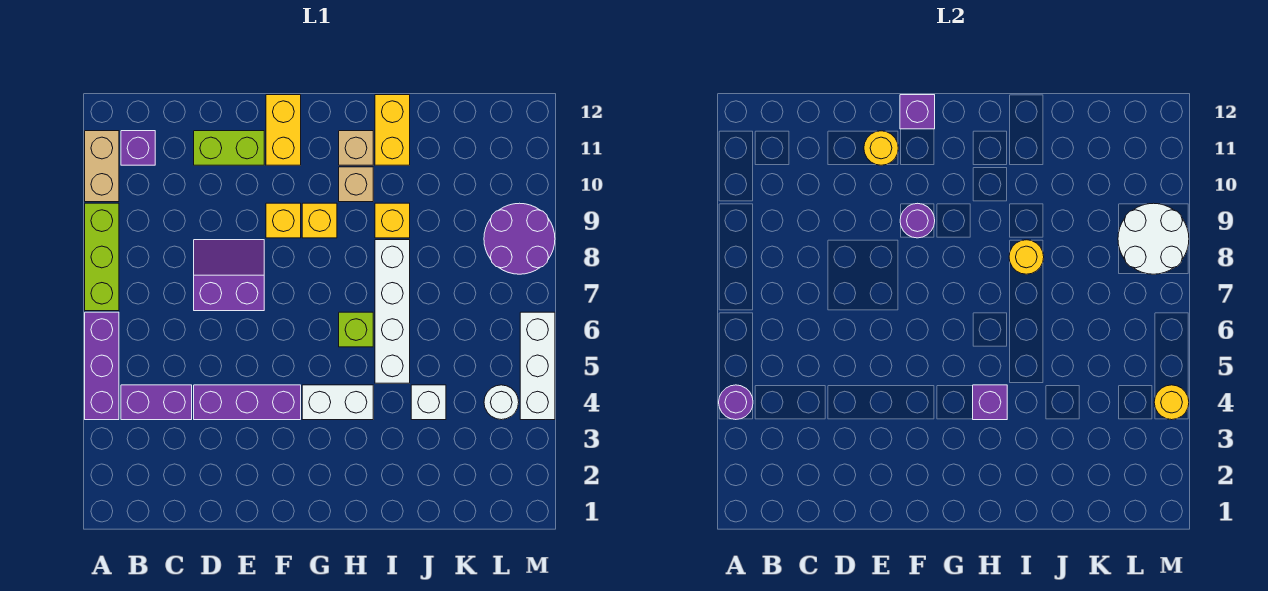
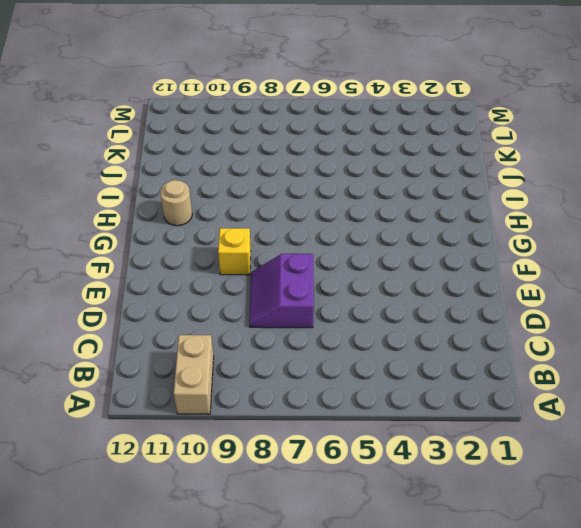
tan 1x2 brick [174,335,214,414] -> tan 1x2 brick turned to [85,131,119,202]
tan 1x1 round brick [160,180,192,226] -> tan 1x1 brick [339,131,373,165]
none -> purple 1x3 brick [85,312,119,420]
none -> lime 1x3 brick [85,203,119,311]
none -> purple 1x2 brick [121,385,192,420]
none -> purple 1x1 brick [121,131,155,165]

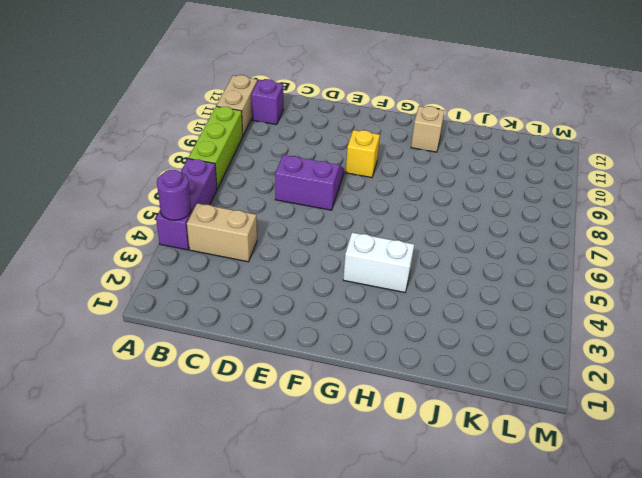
tan 1x2 brick [187,203,257,262] -> purple 1x2 brick [121,385,192,420]
none -> purple 1x3 brick [194,385,301,420]
none -> lime 1x2 brick [194,131,264,165]
none -> yellow 1x2 brick [266,95,301,165]
none -> yellow 1x1 brick [302,203,337,238]

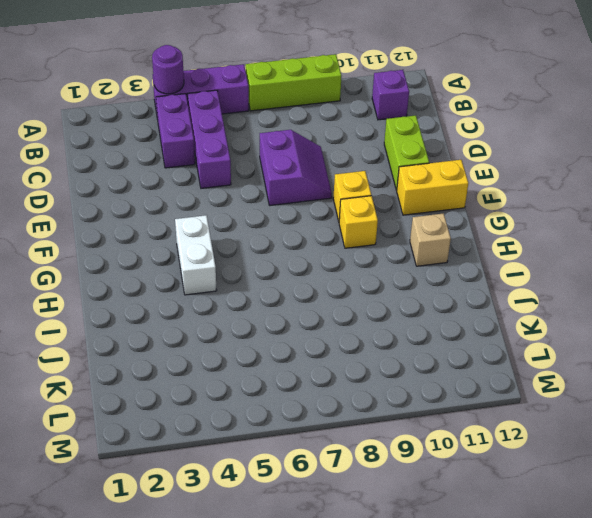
purple 1x3 brick [188,90,231,188] -> purple 1x3 brick moved to [194,385,301,420]
none -> tan 1x2 brick [85,131,119,202]
none -> lime 1x1 brick [339,312,373,347]
none -> tan 1x1 brick [339,167,373,202]
none -> white 1x4 brick [375,240,410,383]

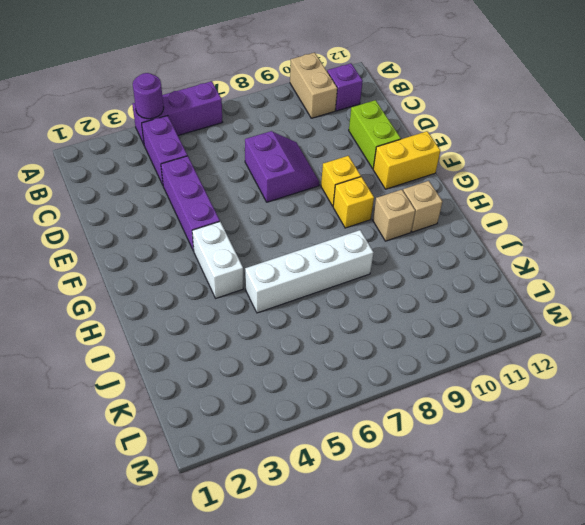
tan 1x2 brick [290,53,337,118] -> tan 1x2 brick turned to [85,131,119,202]
none -> lime 1x3 brick [85,203,119,311]
none -> lime 1x1 brick [339,312,373,347]
none -> yellow 1x1 brick [375,203,410,238]
none -> yellow 1x2 brick [375,95,410,165]

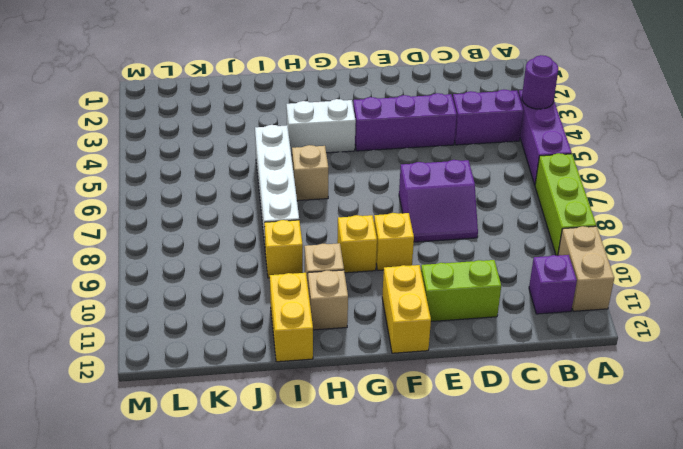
tan 1x1 brick [292,145,328,201] -> lime 1x1 brick [339,312,373,347]
none -> white 1x1 brick [411,385,446,420]
none -> white 1x1 round brick [484,385,519,420]
none -> purple 2x2 round brick [484,203,555,274]
none -> white 1x3 brick [520,312,555,420]

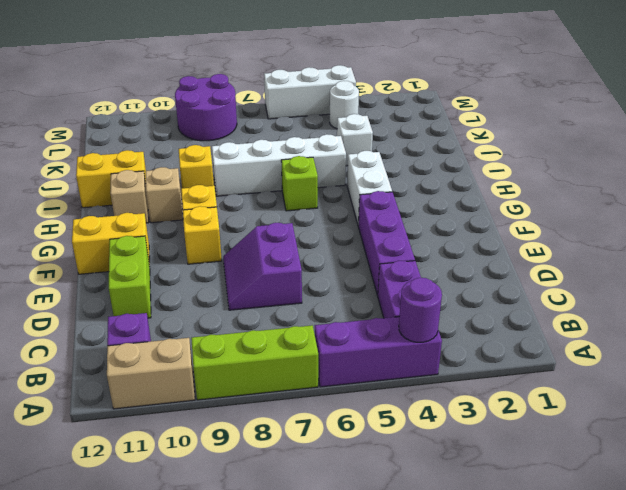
none -> yellow 1x1 round brick [864,131,898,165]
none -> purple 1x1 round brick [900,203,935,238]
none -> purple 1x1 brick [900,95,935,129]
none -> purple 1x1 brick [973,385,1007,420]

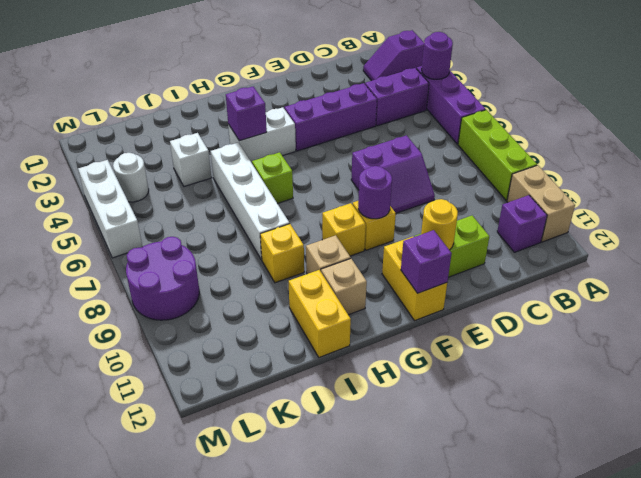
purple 1x2 slope [363,30,424,81] -> none
none -> yellow 1x1 round brick [1009,240,1044,274]
none -> white 2x2 round brick [1118,203,1189,274]
none -> yellow 1x1 round brick [1154,385,1189,420]

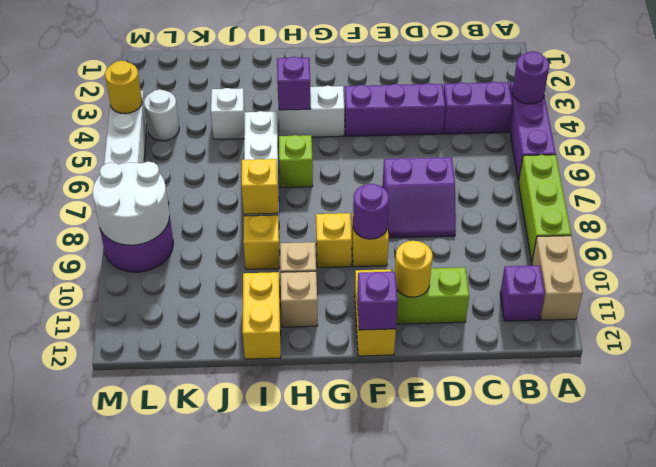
yellow 1x1 brick [242,159,278,214] -> yellow 1x1 round brick [1009,240,1044,274]

